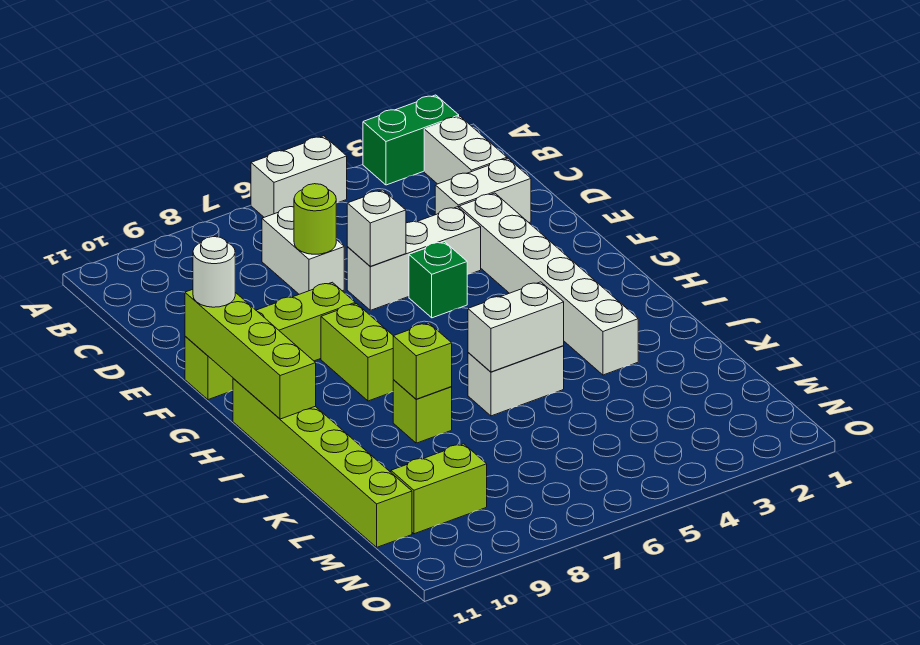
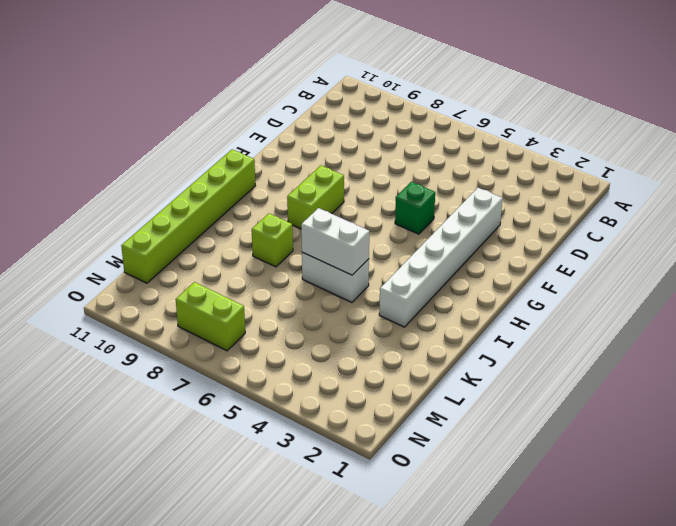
lime 1x2 brick [176,282,245,351] -> lime 1x2 brick moved to [391,444,487,534]
none -> green 1x2 brick [363,95,459,185]
none -> white 1x2 brick [251,136,347,217]
none -> white 1x2 brick [424,116,507,184]

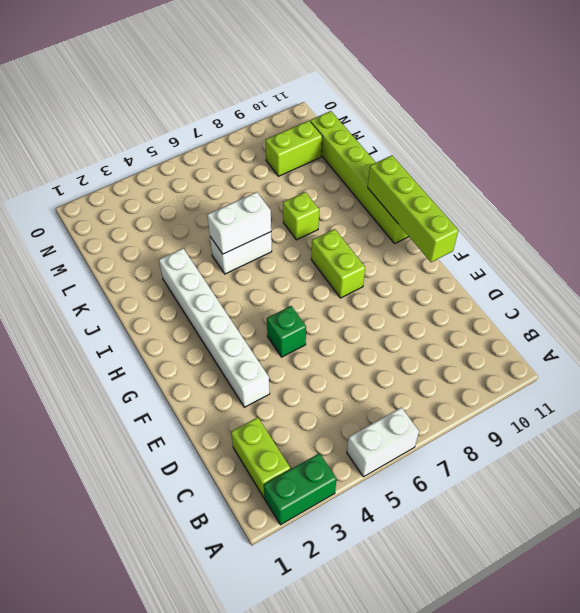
lime 1x2 brick [231,417,290,497] -> white 1x2 brick [424,116,507,184]
none -> white 1x2 brick [262,207,344,294]
none -> white 1x2 brick [435,159,531,223]
none -> white 1x3 brick [347,207,481,310]

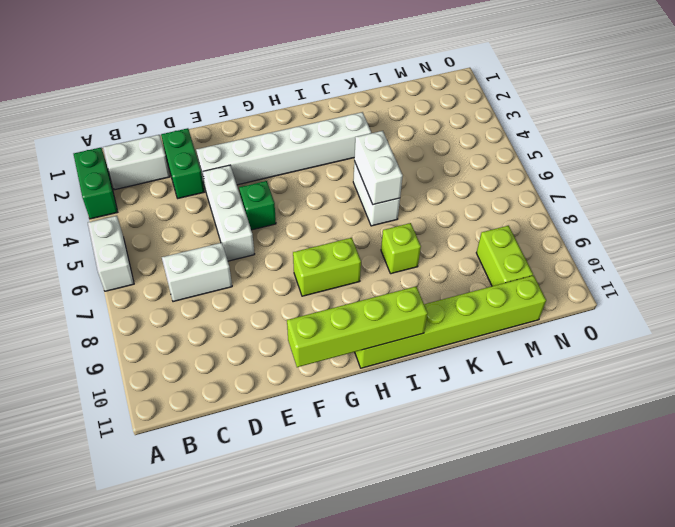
green 1x2 brick [161,128,204,198] -> white 1x2 brick [435,159,531,223]
none -> lime 1x4 brick [185,282,355,400]
none -> lime 1x1 round brick [294,184,336,254]
none -> white 1x1 brick [347,190,406,266]

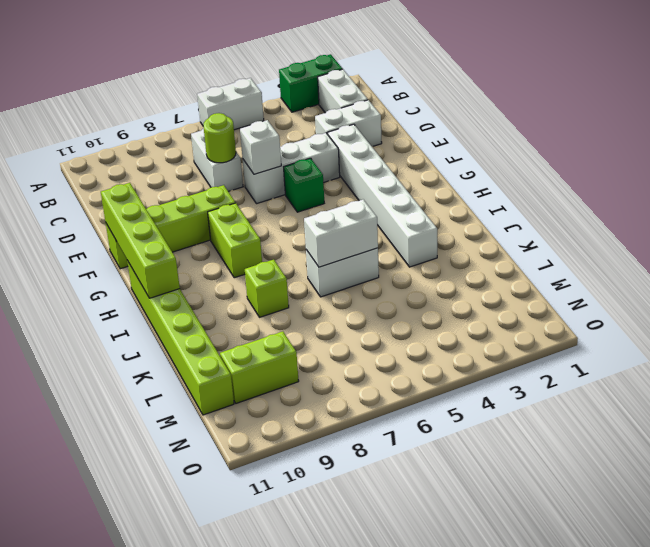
none -> lime 1x1 brick [393,323,452,399]
none -> white 1x1 round brick [193,237,235,307]

